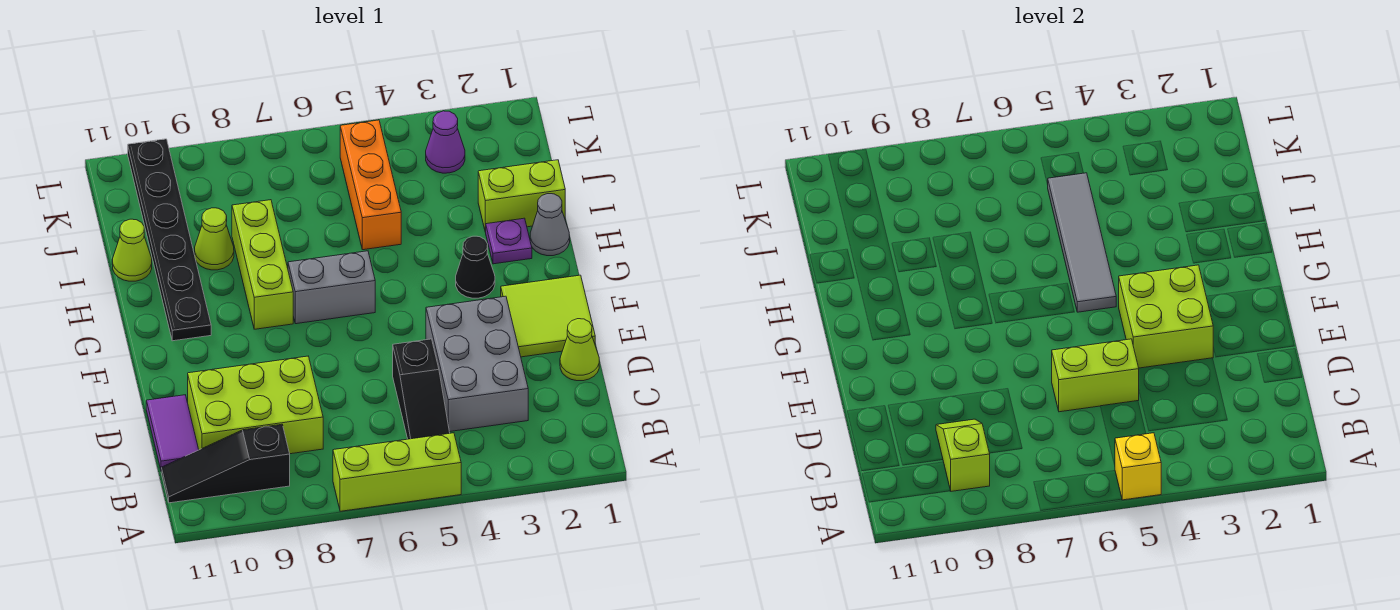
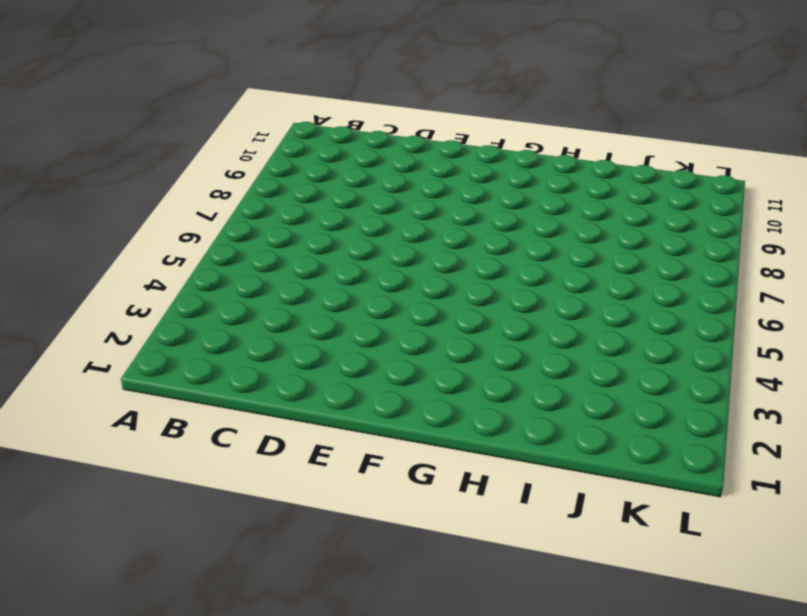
none -> lime 1x3 brick [333,433,461,511]
none -> black 1x3 slope [393,339,450,439]
none -> black 1x3 slope [161,424,290,503]

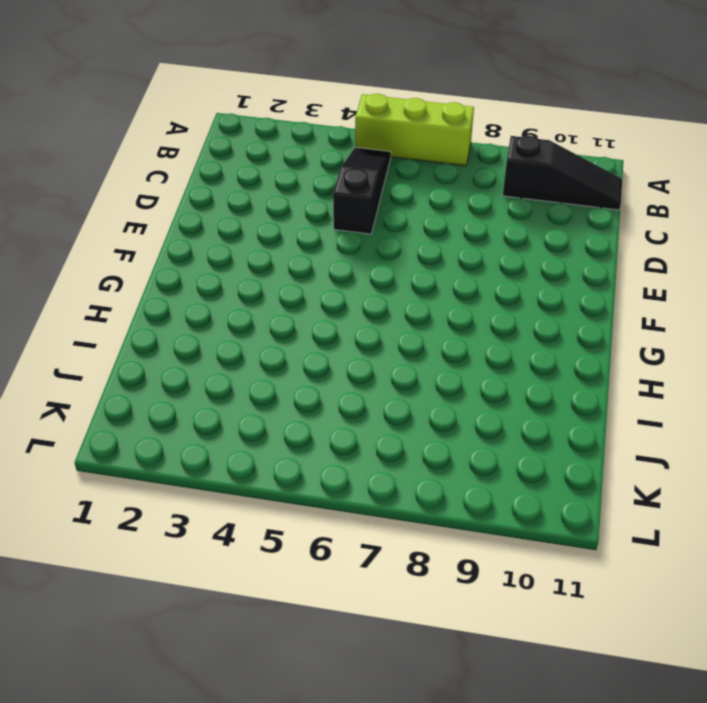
none -> grey 2x3 brick [426,296,528,432]
none -> lime 2x3 brick [188,356,323,454]
none -> purple 1x2 tile [146,395,199,469]

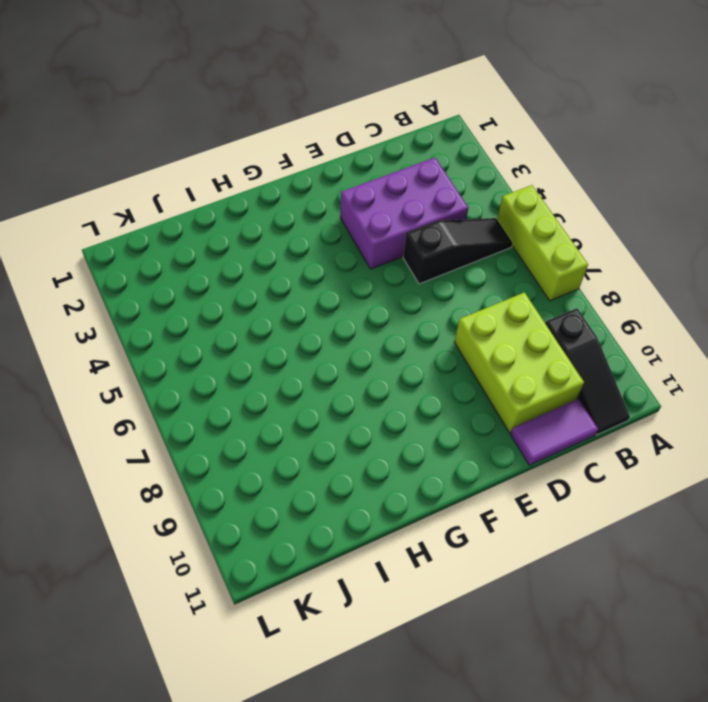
purple 2x3 brick [340,158,468,269] -> grey 2x3 brick [426,296,528,432]
none -> lime 1x1 cone [560,319,599,381]
none -> lime 2x2 tile [501,275,595,357]
none -> black 1x1 cone [456,236,495,298]

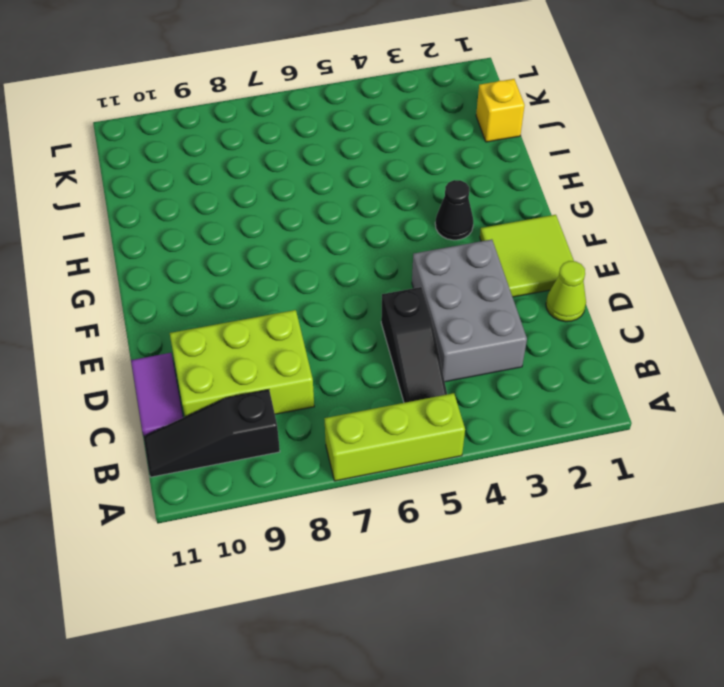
yellow 1x1 brick [476,79,525,142] -> yellow 1x1 brick moved to [1115,433,1161,500]
none -> grey 1x2 brick [288,251,375,324]
none -> lime 1x3 brick [232,200,293,329]
none -> black 1x6 plate [128,139,211,341]

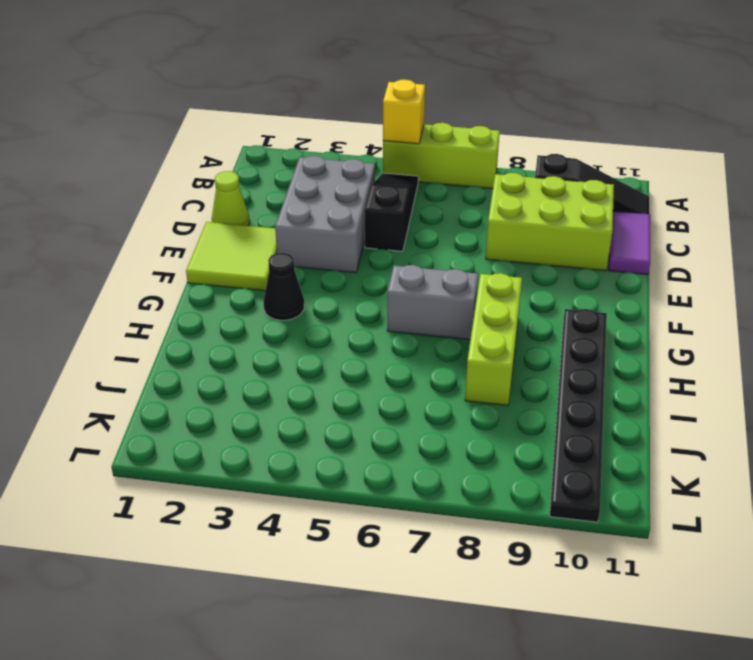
none -> grey 1x1 cone [530,194,570,256]
none -> purple 1x1 plate [486,218,532,264]
none -> lime 1x2 brick [478,160,565,232]

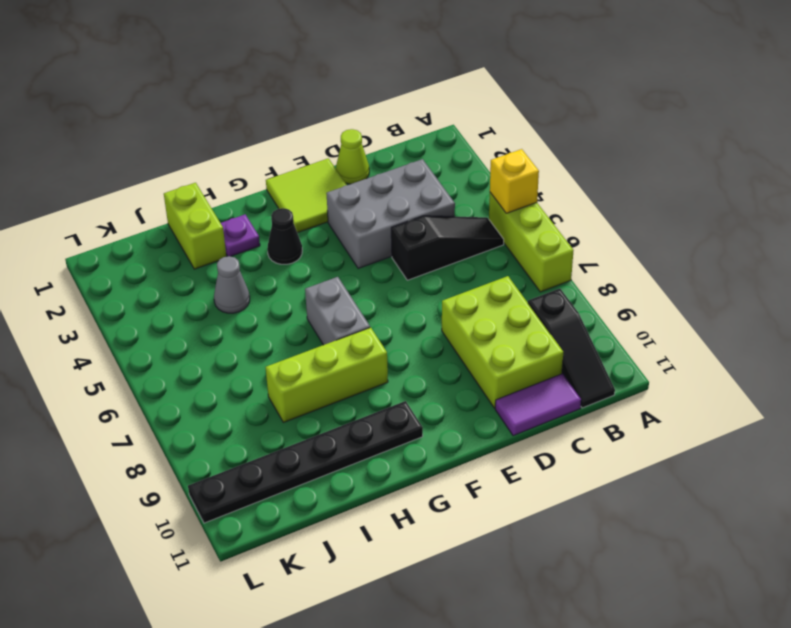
grey 1x1 cone [214,256,250,313] -> grey 1x1 cone moved to [530,194,570,256]
none -> orange 1x3 brick [340,120,401,250]
none -> lime 1x1 cone [195,208,234,270]
none -> lime 1x1 cone [112,219,152,281]

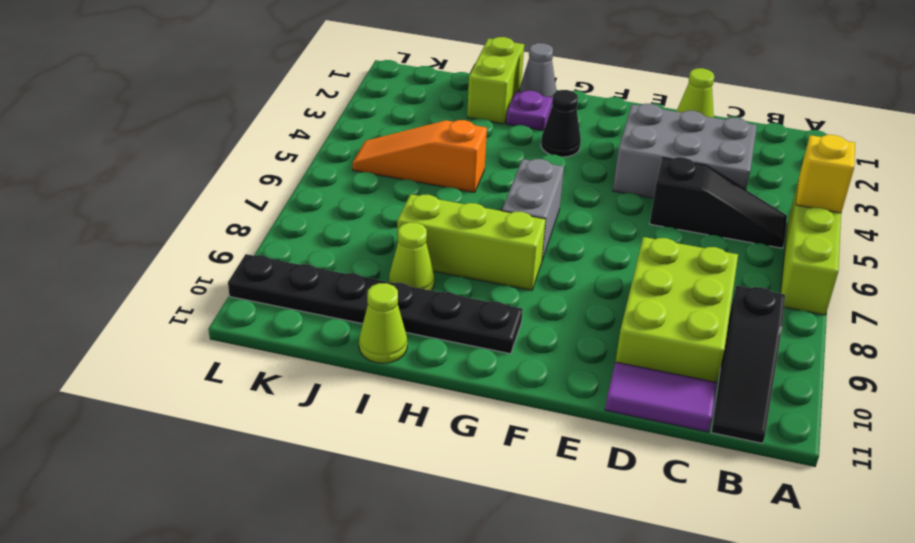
orange 1x3 slope [353,120,487,193] -> orange 1x3 brick [340,120,401,250]
none -> lime 2x2 tile [501,275,595,357]
none -> purple 1x1 cone [426,111,465,173]
none -> lime 1x2 slope [936,419,990,491]

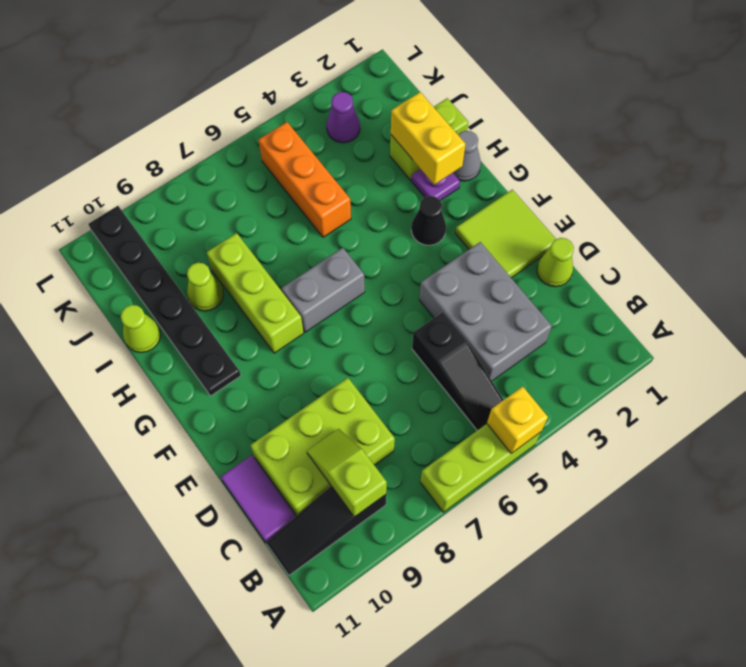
yellow 1x2 brick [391,92,466,185] -> none
none -> lime 1x2 brick [1052,339,1139,412]
none -> lime 2x2 brick [1119,265,1213,368]
none -> grey 1x4 tile [1047,173,1116,312]

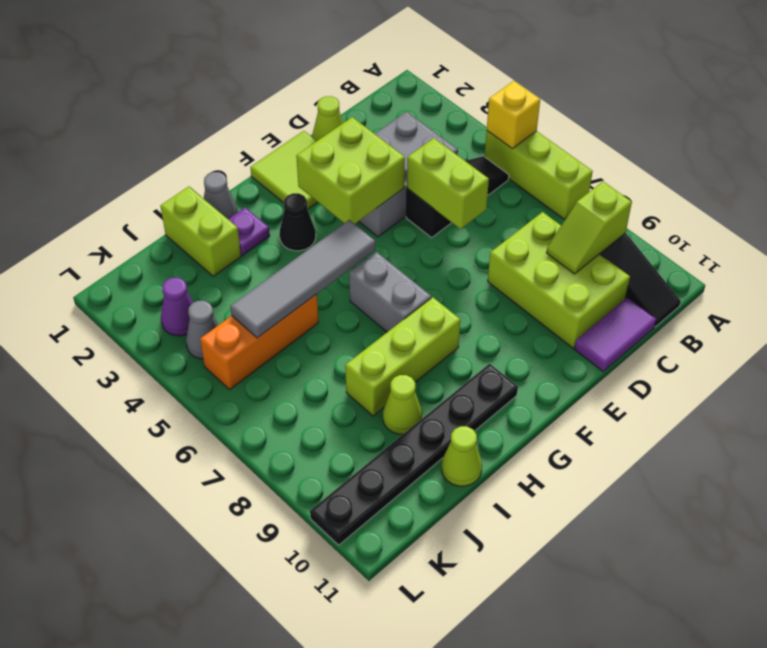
grey 1x1 cone [186,301,219,359] -> none

